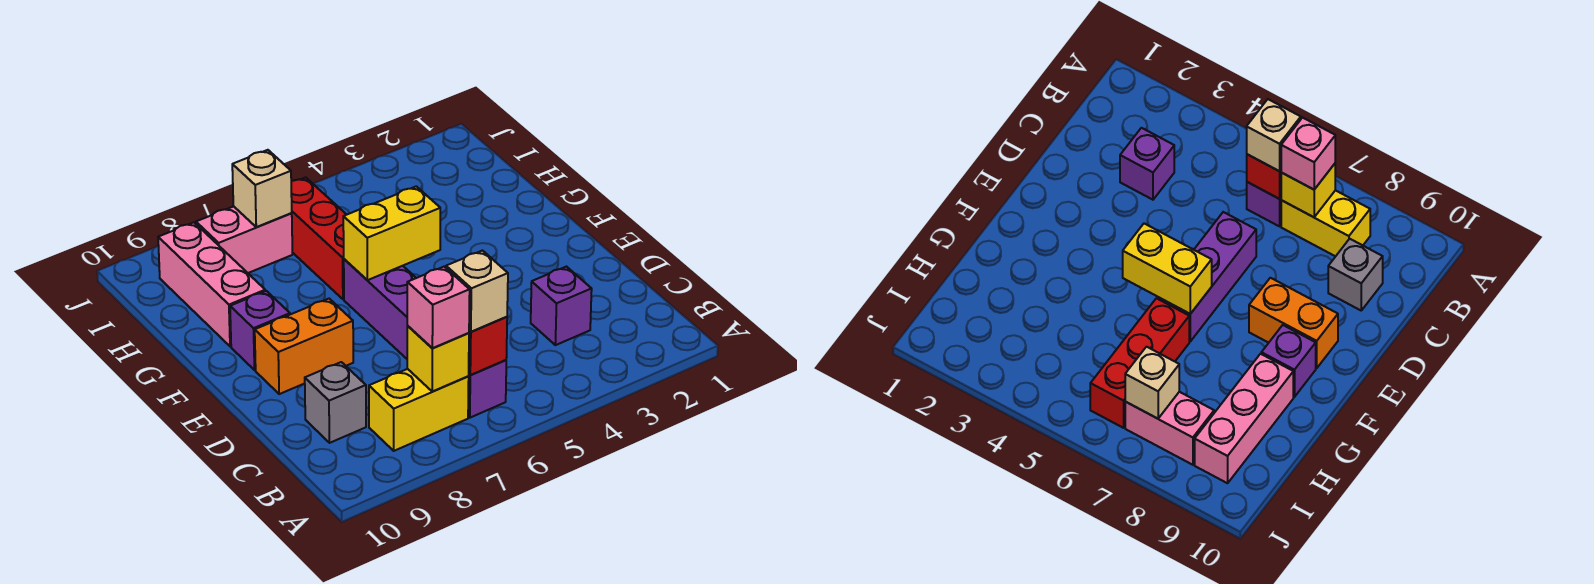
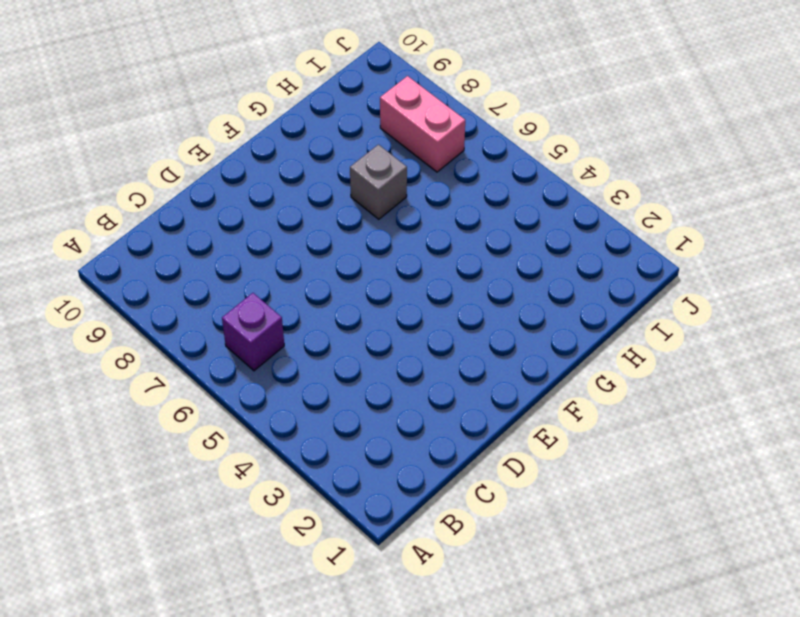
grey 1x1 brick [350,145,407,219] -> grey 1x1 brick moved to [305,362,366,443]
none -> yellow 1x2 brick [369,369,469,451]
none -> purple 1x1 brick [531,267,592,345]
none -> purple 1x3 brick [344,259,416,359]

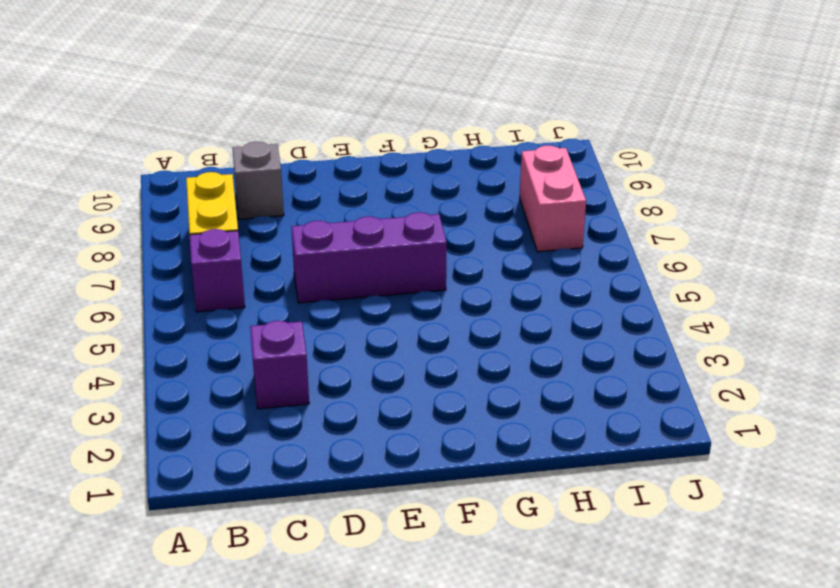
none -> orange 1x2 brick [255,299,353,394]
none -> purple 1x1 brick [230,291,290,370]
none -> red 1x3 brick [291,177,347,299]

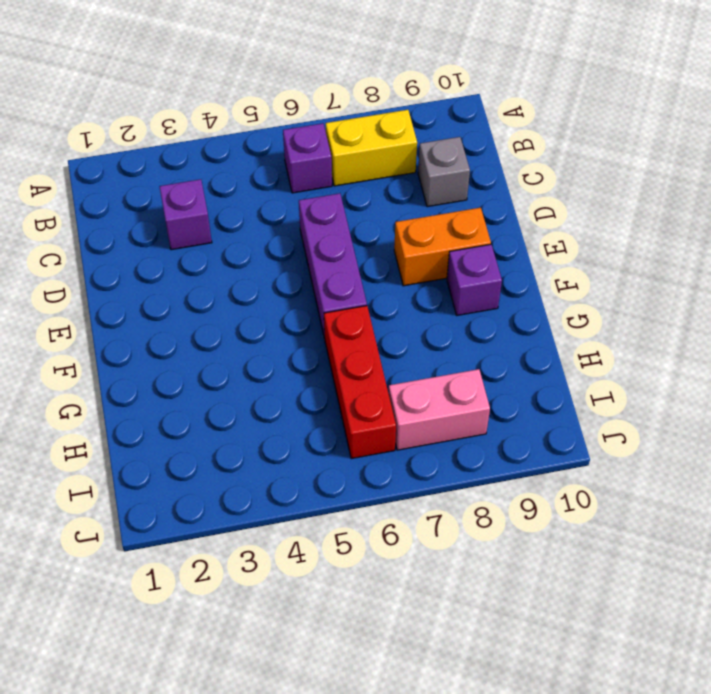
none -> pink 1x3 brick [158,223,265,346]
none -> red 1x1 brick [469,317,507,375]
none -> yellow 1x1 brick [407,326,469,391]

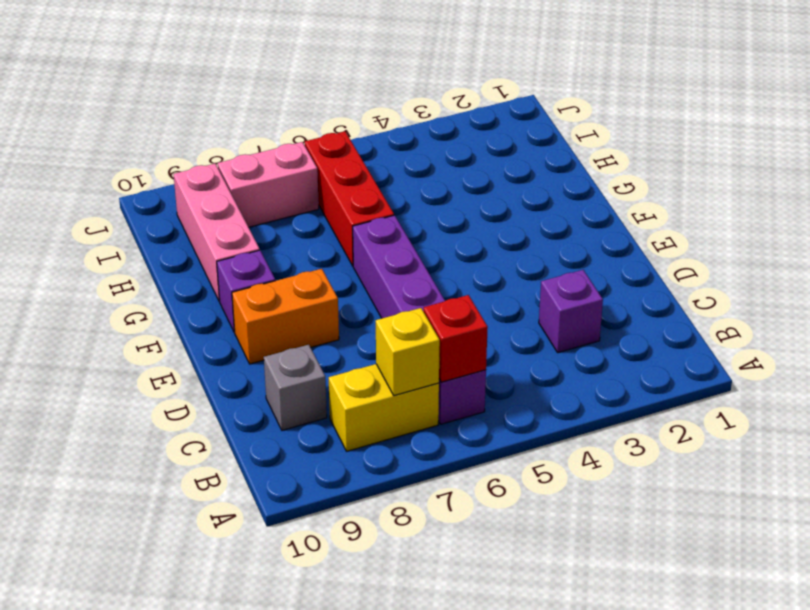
none -> yellow 1x2 brick [343,186,440,280]
none -> tan 1x1 brick [232,150,292,227]
none -> tan 1x1 brick [446,251,508,332]

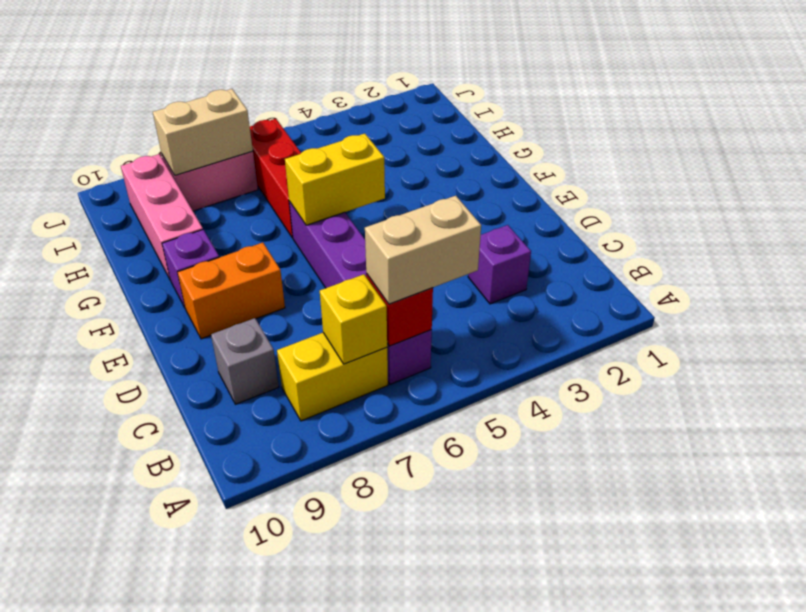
tan 1x2 brick [365,196,481,304] -> tan 1x1 brick [446,251,508,332]
tan 1x2 brick [153,89,253,175] -> tan 1x1 brick [232,150,292,227]
none -> pink 1x1 brick [407,267,470,348]

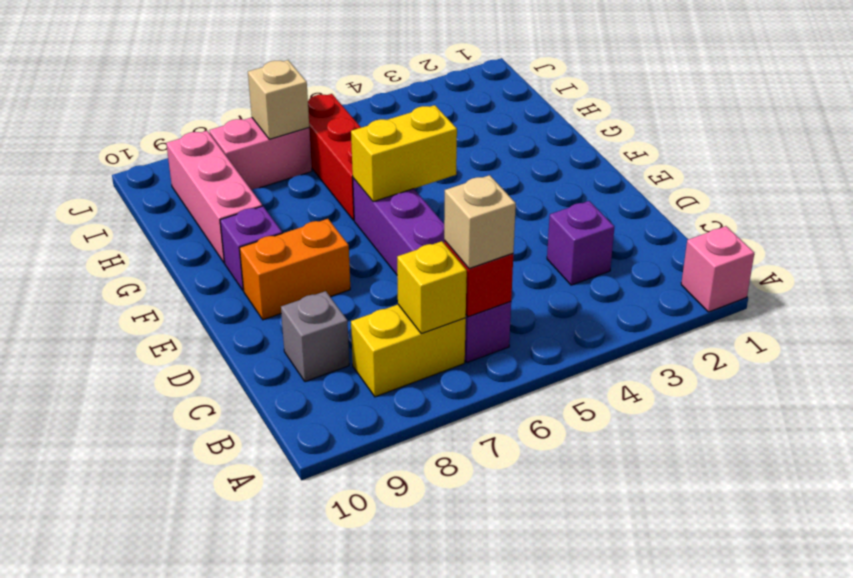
pink 1x1 brick [681,226,754,312] -> pink 1x1 brick moved to [407,267,470,348]

